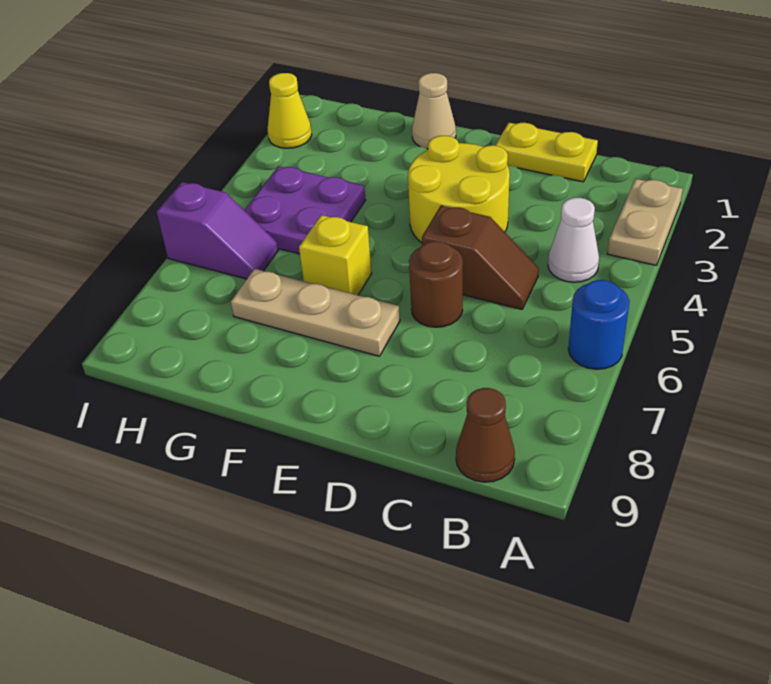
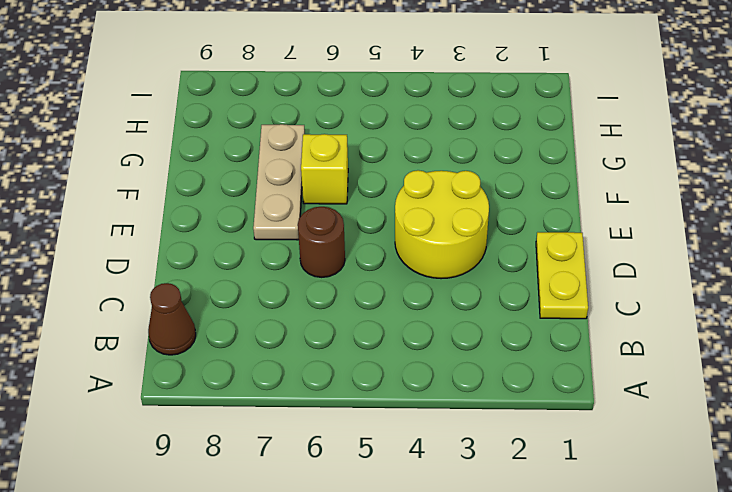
none -> tan 1x2 plate [608,179,683,265]
none -> blue 1x1 round brick [568,280,630,369]
none -> white 1x1 cone [548,198,599,282]

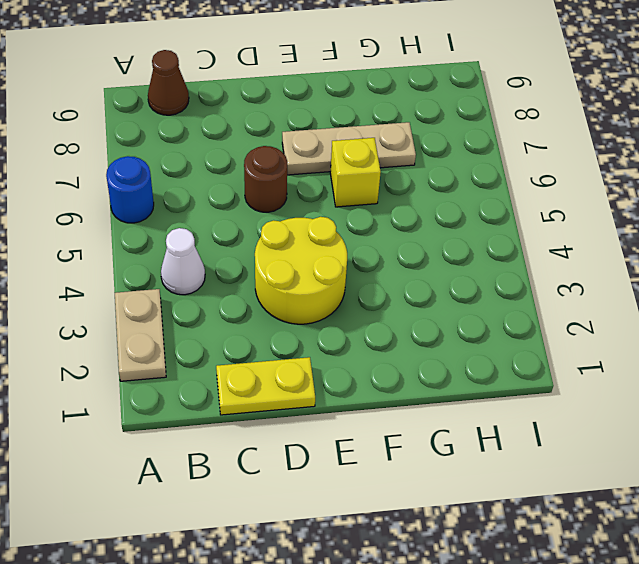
none -> brown 1x2 slope [422,206,539,309]
none -> tan 1x1 cone [412,73,456,149]
none -> purple 2x2 plate [244,166,366,254]

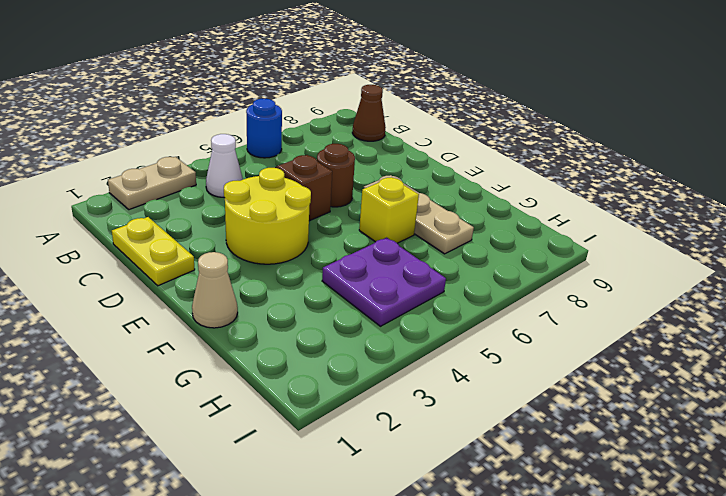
none -> purple 1x2 slope [157,182,278,279]
none -> yellow 1x1 cone [268,73,312,148]

